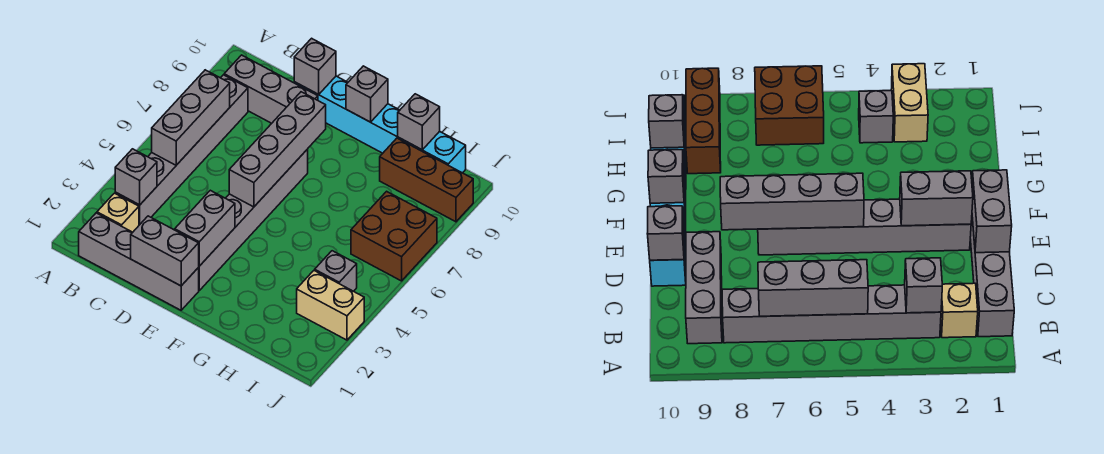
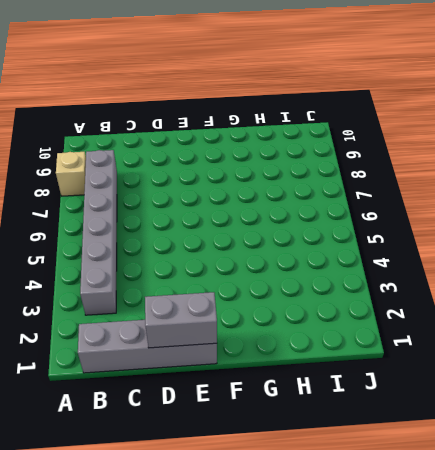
tan 1x1 brick [56,152,86,196] -> tan 1x1 brick moved to [97,193,139,232]
none -> grey 1x3 brick [224,55,318,123]
none -> cyan 1x6 brick [294,76,466,173]
none -> grey 1x6 brick [198,149,308,290]

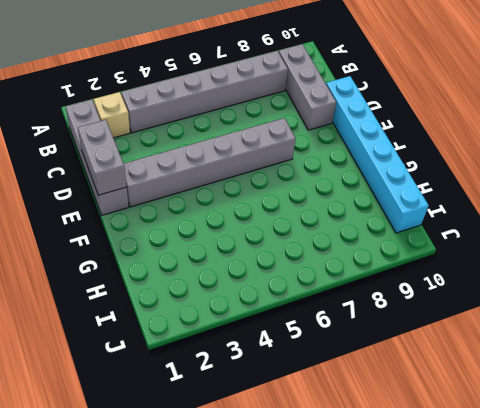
none -> brown 1x3 brick [380,138,473,222]
none -> tan 1x2 brick [297,270,364,340]
none -> grey 1x1 brick [315,251,357,291]

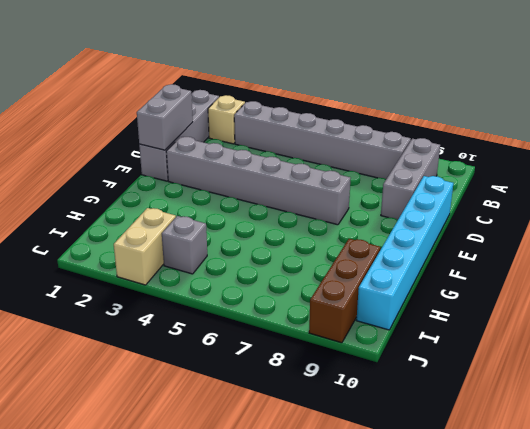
none -> brown 2x2 brick [351,191,437,281]
none -> grey 1x1 brick [115,149,157,205]
none -> grey 1x3 brick [152,70,230,165]

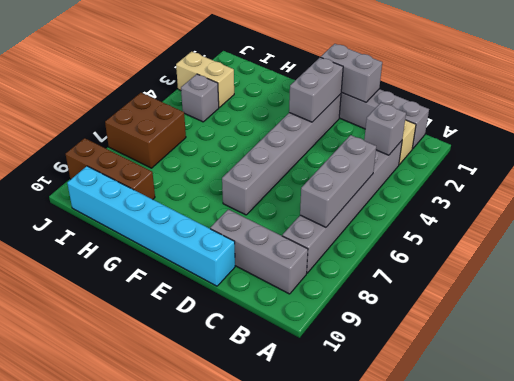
none -> grey 1x1 brick [294,38,336,94]
none -> grey 1x4 brick [229,92,326,207]
none -> grey 1x1 brick [346,66,388,122]

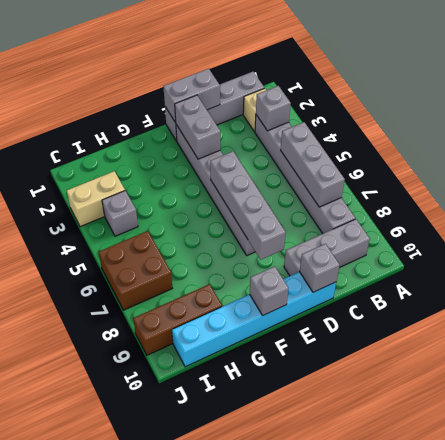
none -> grey 1x1 brick [398,94,440,150]

